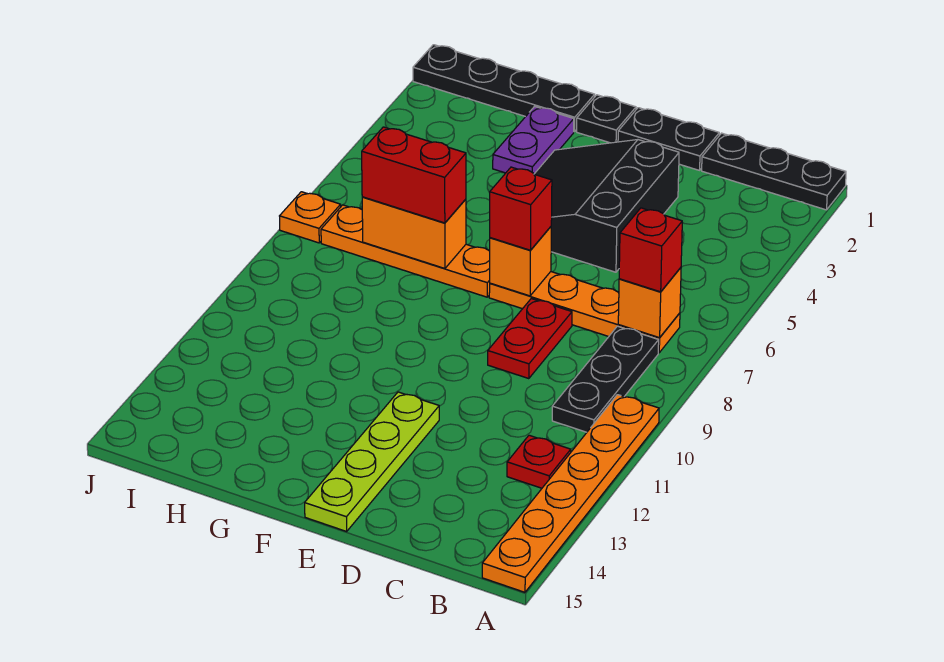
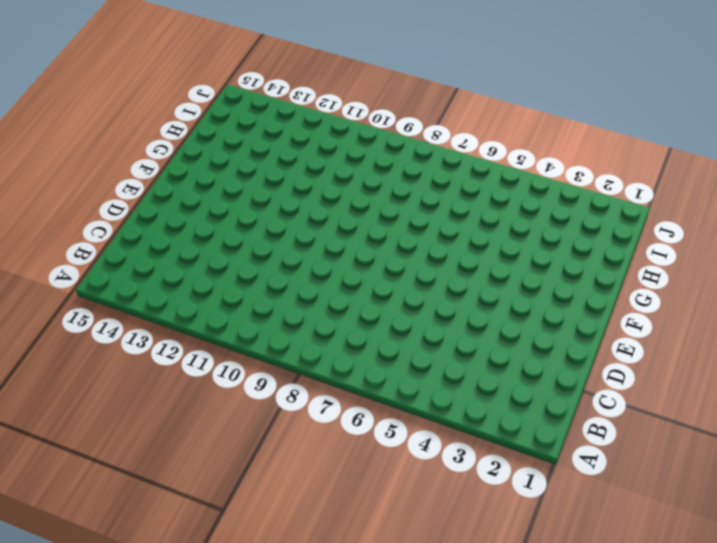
none -> black 1x3 plate [702,133,846,210]
none -> orange 1x6 plate [482,395,659,592]
none -> orange 1x4 plate [489,272,680,353]

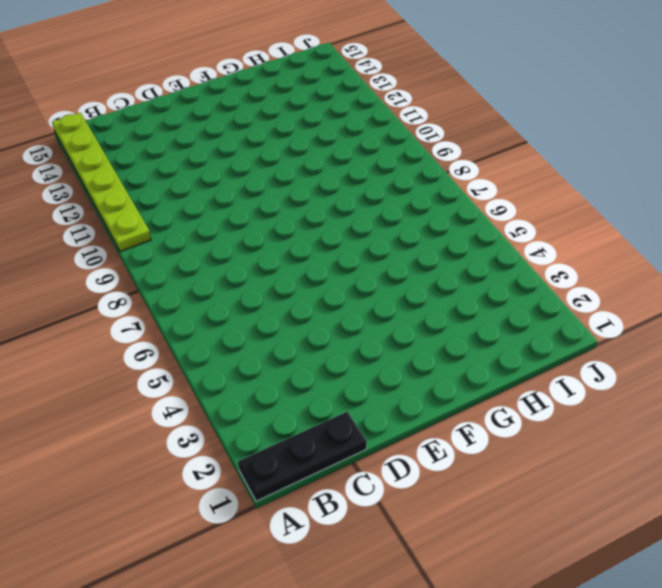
lime 1x6 plate [52,113,151,251] -> orange 1x6 plate [482,395,659,592]
none -> orange 1x4 plate [489,272,680,353]
none -> black 1x3 plate [552,326,659,432]
none -> red 1x1 plate [507,435,571,488]

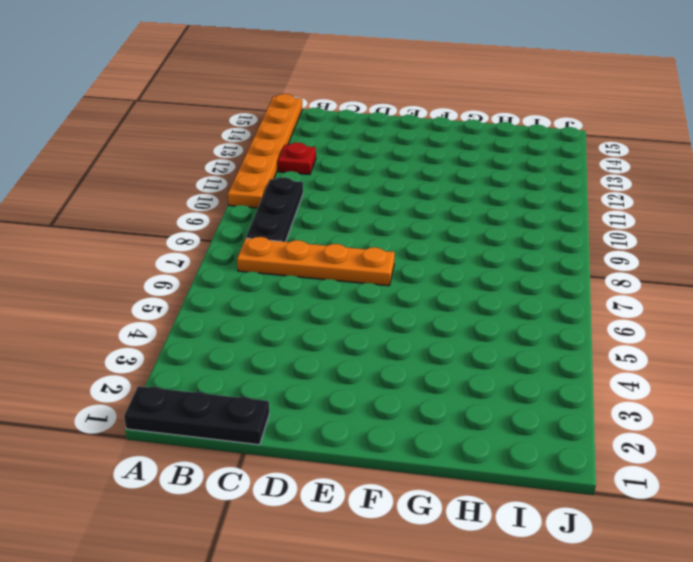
none -> black 1x2 plate [618,108,719,170]
none -> black 3x3 slope [535,140,679,272]
none -> red 1x2 plate [488,299,572,379]

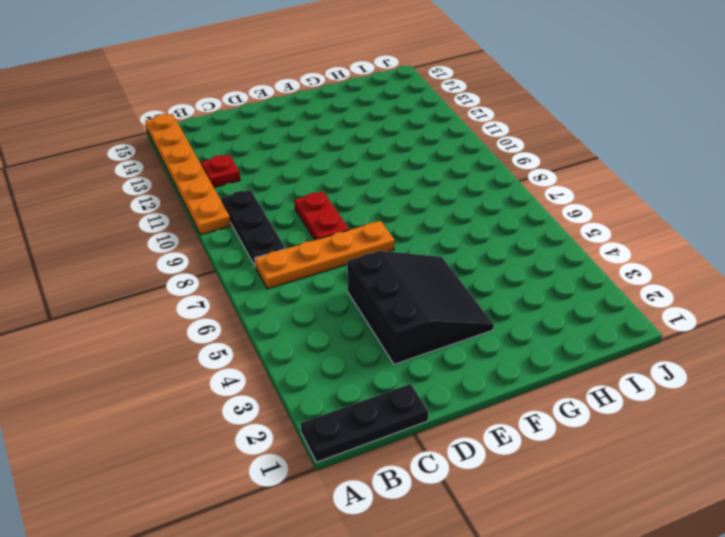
none -> black 1x2 plate [618,108,719,170]
none -> lime 1x4 plate [305,392,439,531]
none -> black 1x1 plate [577,95,636,143]

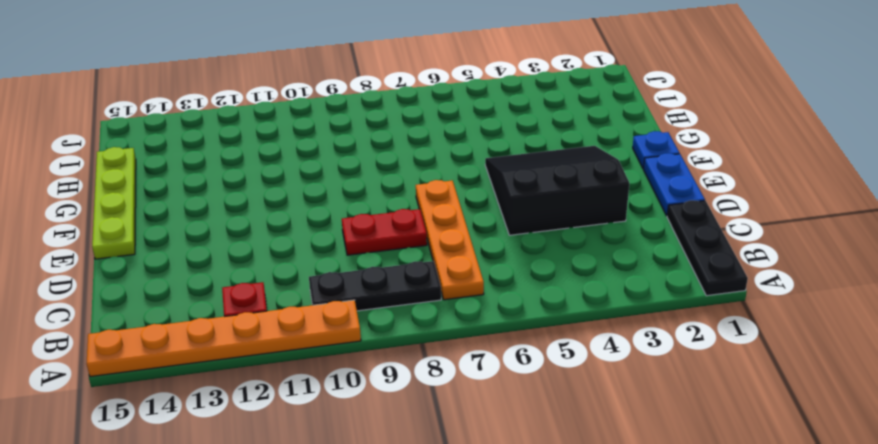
blue 1x2 plate [644,153,705,216] -> black 1x2 plate [618,108,719,170]
lime 1x4 plate [92,147,136,259] -> lime 1x4 plate turned to [305,392,439,531]
blue 1x1 plate [633,131,680,169] -> black 1x1 plate [577,95,636,143]
none -> orange 1x4 plate [321,205,490,297]
none -> black 1x4 plate [413,45,595,132]
none -> purple 1x2 plate [493,106,574,174]

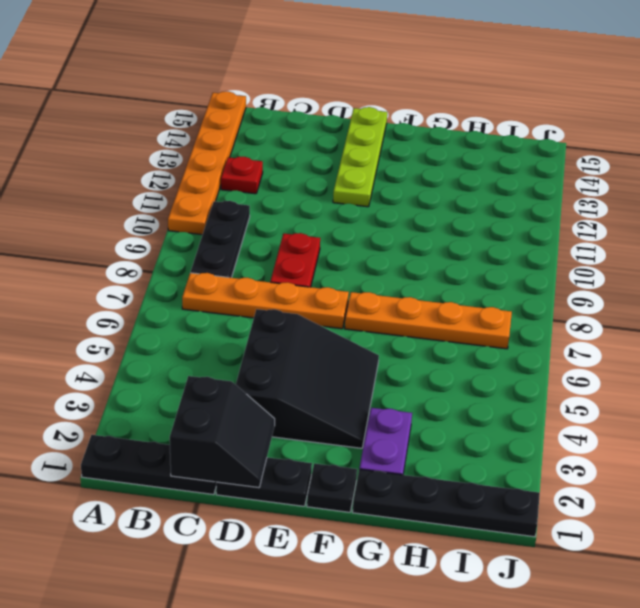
black 2x2 slope [170,376,275,488] -> none
none -> orange 1x1 plate [280,192,341,243]
none -> orange 1x1 brick [618,268,681,338]
none -> orange 1x1 brick [490,227,551,296]

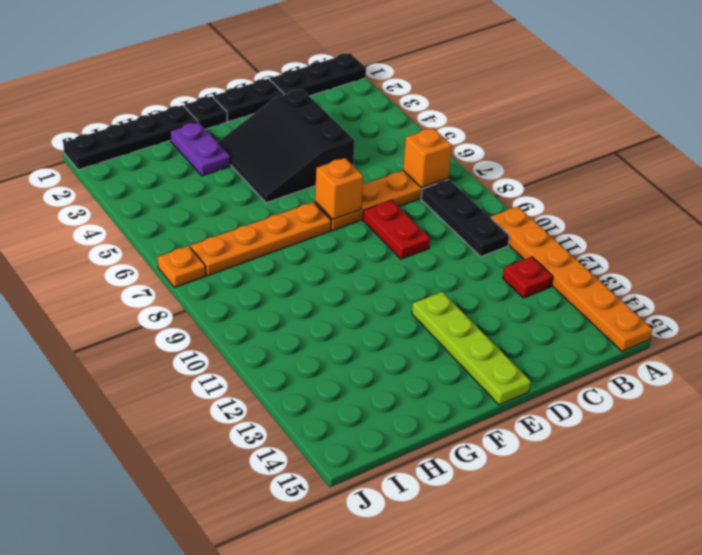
none -> orange 1x2 brick [362,197,466,268]
none -> red 1x1 brick [619,208,682,292]
none -> red 1x1 brick [490,167,552,250]

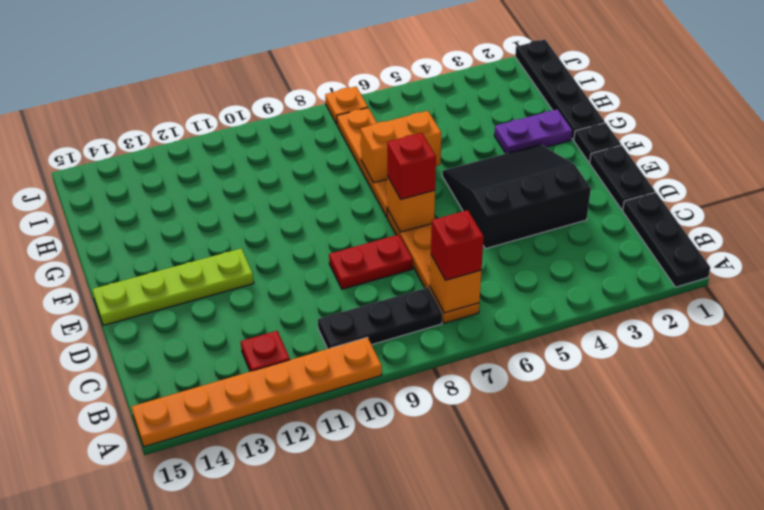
orange 1x2 brick [361,111,441,183] -> orange 1x2 brick turned to [362,197,466,268]
none -> red 1x2 brick [362,127,466,223]

